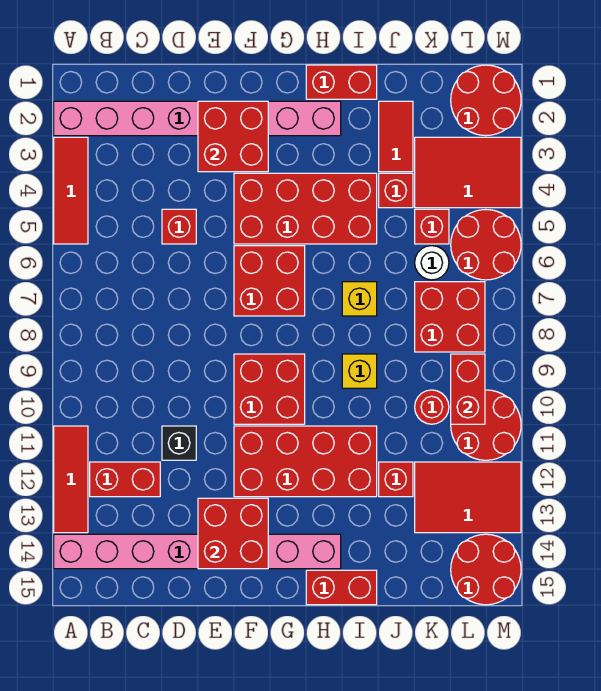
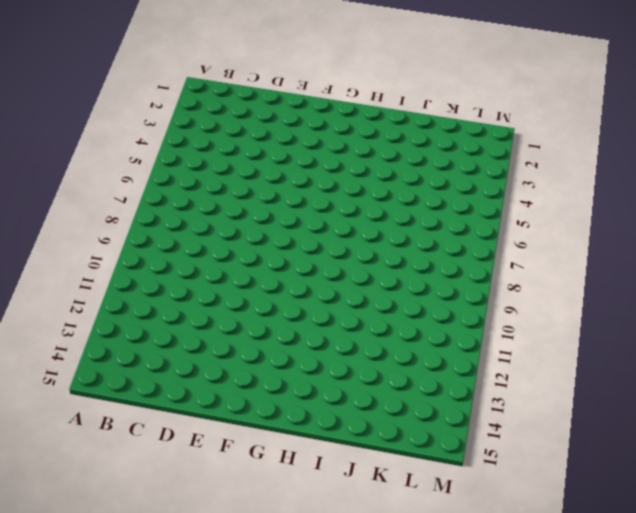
none -> pink 1x8 brick [54,101,341,136]
none -> red 1x3 tile [54,137,88,244]
none -> red 1x3 tile [54,426,88,533]
none -> pink 1x8 brick [54,534,341,569]

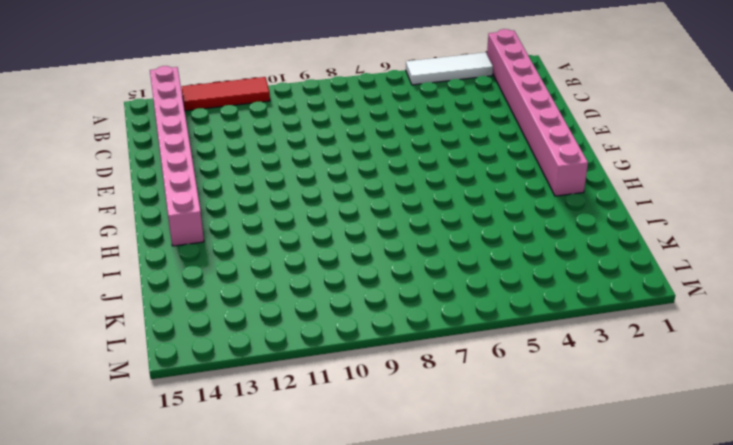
white 1x3 tile [406,52,493,85] -> red 1x3 tile [54,137,88,244]
none -> red 1x2 brick [90,462,160,497]
none -> red 1x1 brick [162,209,196,244]
none -> black 1x1 brick [162,426,196,460]
none -> red 2x4 brick [234,173,377,244]

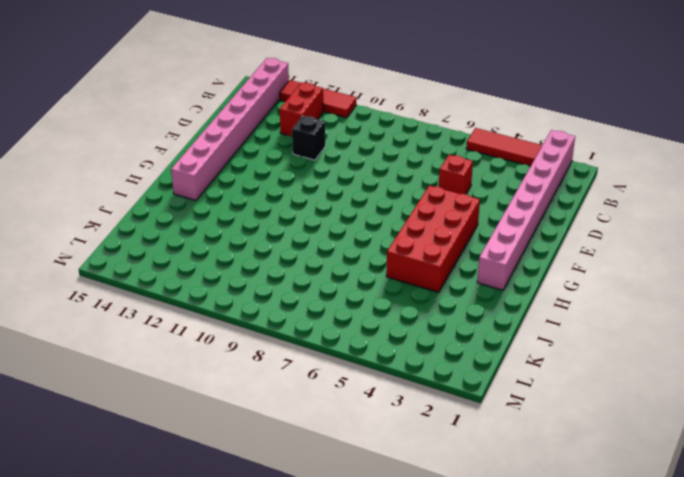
none -> red 2x2 brick [234,246,305,316]
none -> red 2x2 brick [234,354,305,424]
none -> red 2x4 brick [234,426,377,497]
none -> red 1x2 brick [306,65,377,99]

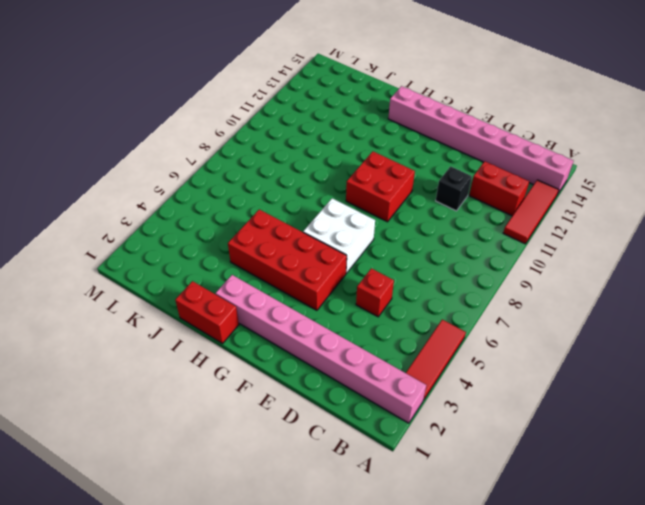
white 2x2 brick [303,198,375,273] -> red 2x2 brick [234,246,305,316]
none -> red 2x4 brick [234,426,377,497]
none -> red 1x2 brick [306,570,377,605]
none -> yellow 1x1 brick [342,282,377,316]
none -> yellow 1x1 brick [342,354,377,388]

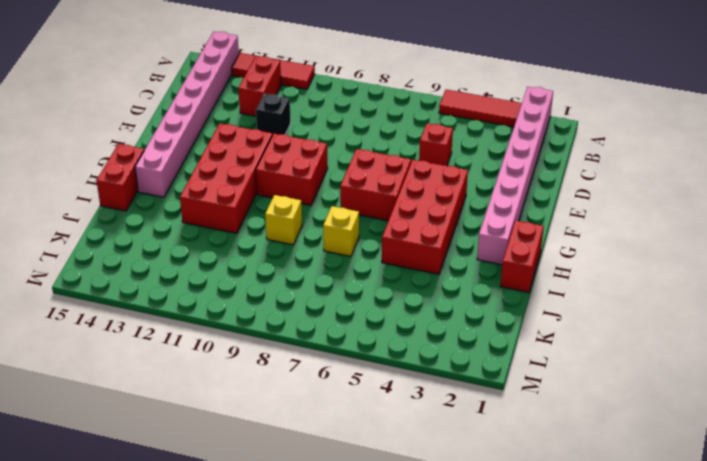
none -> red 1x2 tile [379,101,413,172]
none -> red 1x1 brick [379,173,413,208]
none -> red 1x1 brick [379,462,413,497]
none -> red 2x3 tile [415,137,521,208]

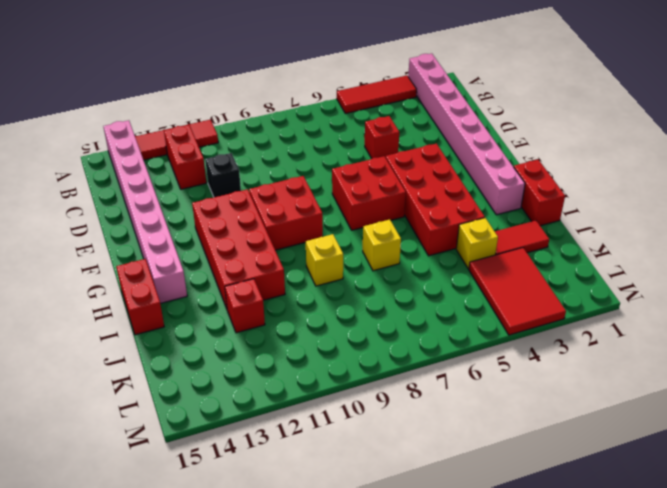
yellow 1x1 brick [456,218,498,269] -> red 1x1 brick [379,173,413,208]
none -> red 1x1 brick [415,209,449,244]
none -> white 1x1 round brick [415,246,449,280]
none -> red 2x2 brick [415,282,485,352]
none -> red 1x1 round brick [415,390,449,424]

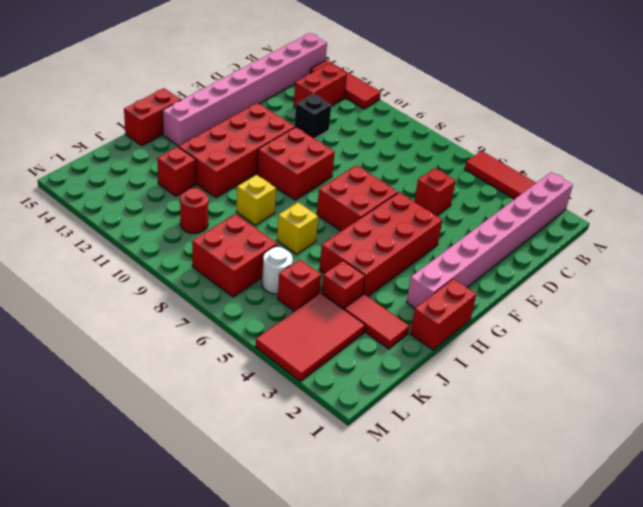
none -> red 2x3 tile [415,462,521,533]
none -> red 2x2 round brick [451,65,521,136]
none -> red 2x2 round brick [451,210,521,280]
none -> red 2x2 round brick [451,390,521,460]

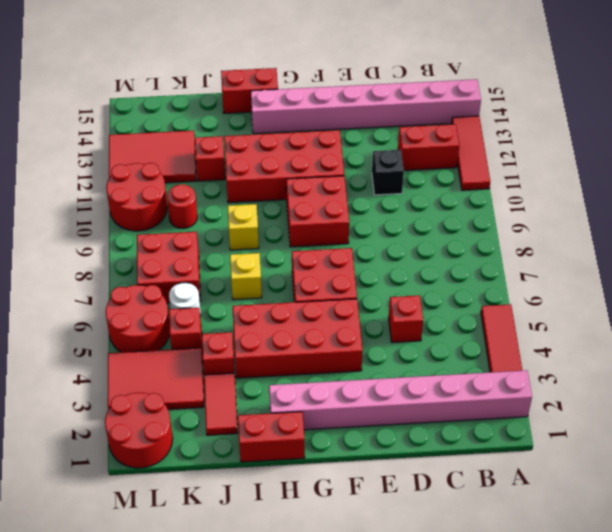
none -> red 2x2 round brick [451,534,521,605]
none -> red 2x2 brick [198,101,268,172]
none -> red 2x2 brick [198,498,268,569]
none -> red 1x2 brick [451,354,485,424]

